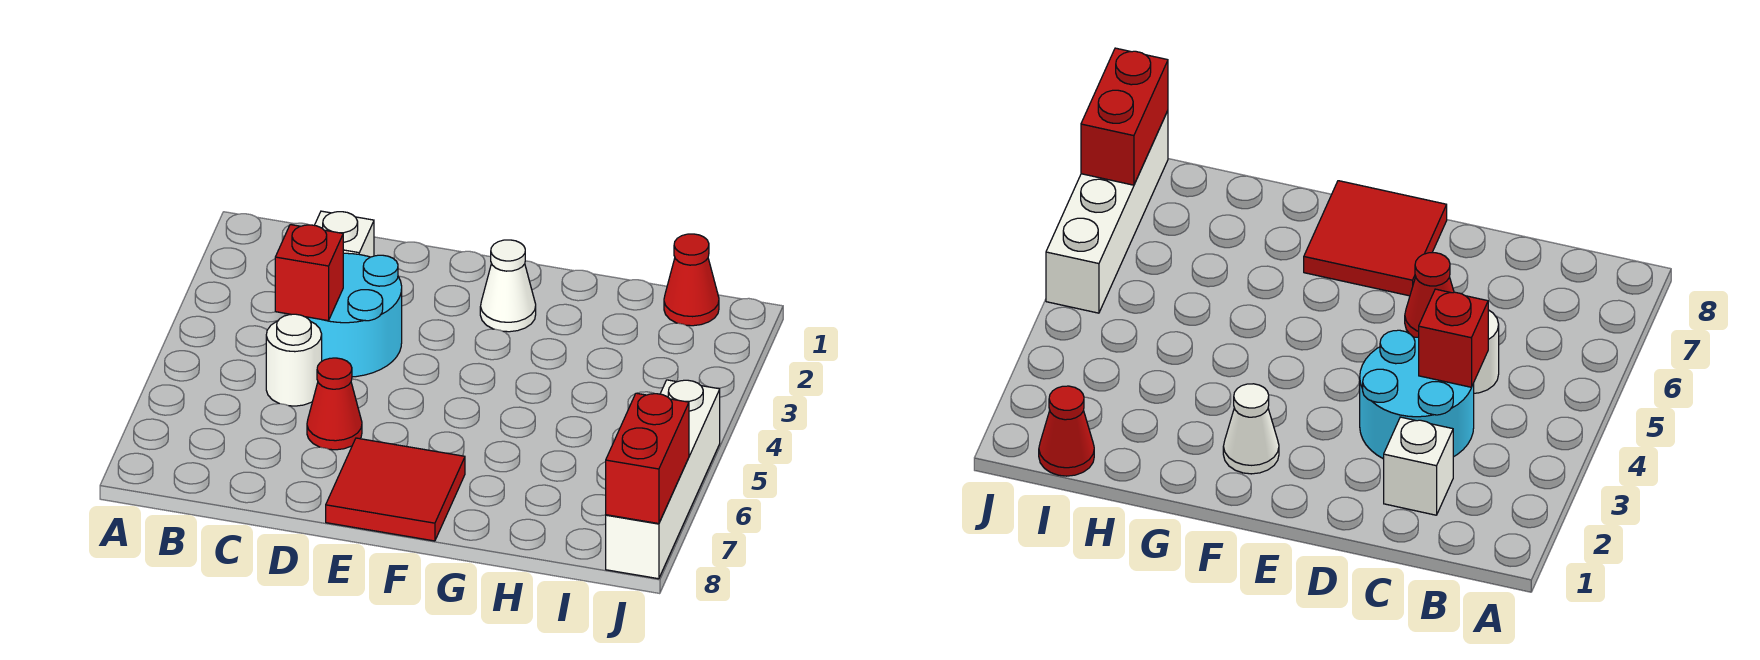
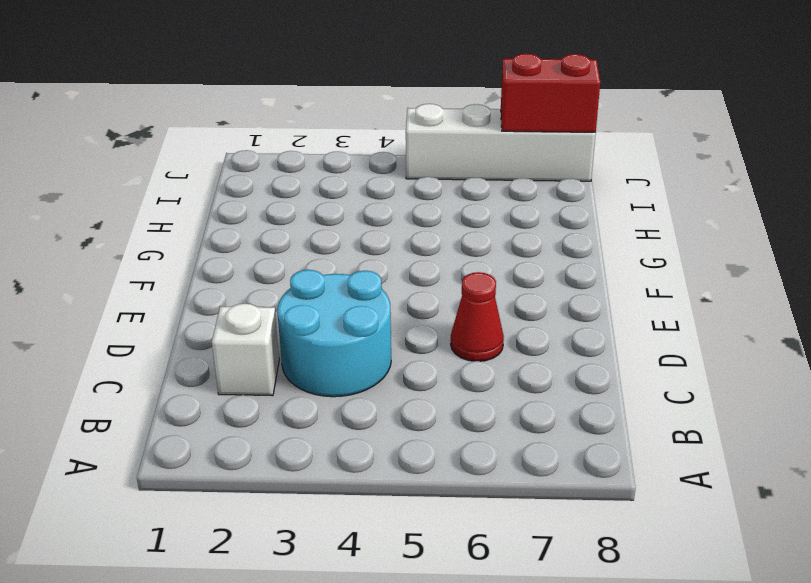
none -> white 1x1 round brick [266,314,322,406]
none -> red 2x2 tile [326,438,465,541]

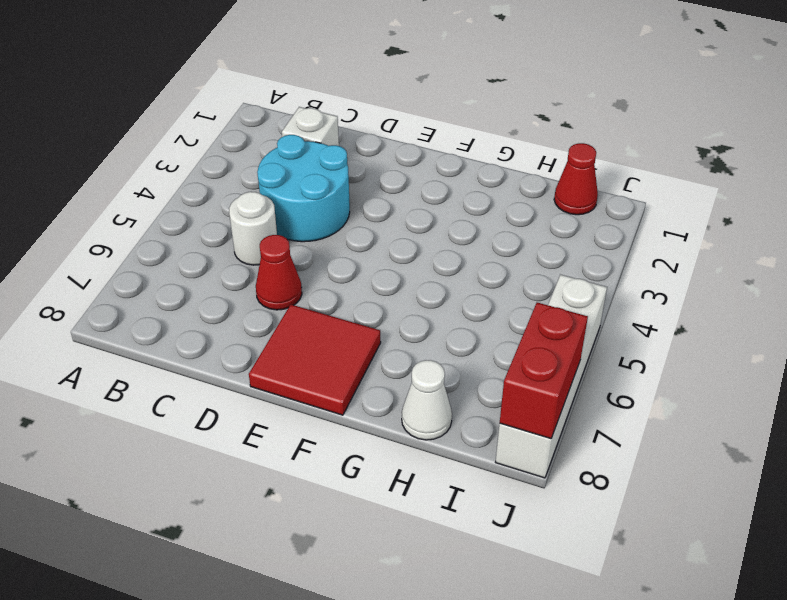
white 1x1 cone [402,360,452,440] -> white 1x1 cone moved to [480,240,536,332]
none -> red 1x1 brick [275,225,343,321]

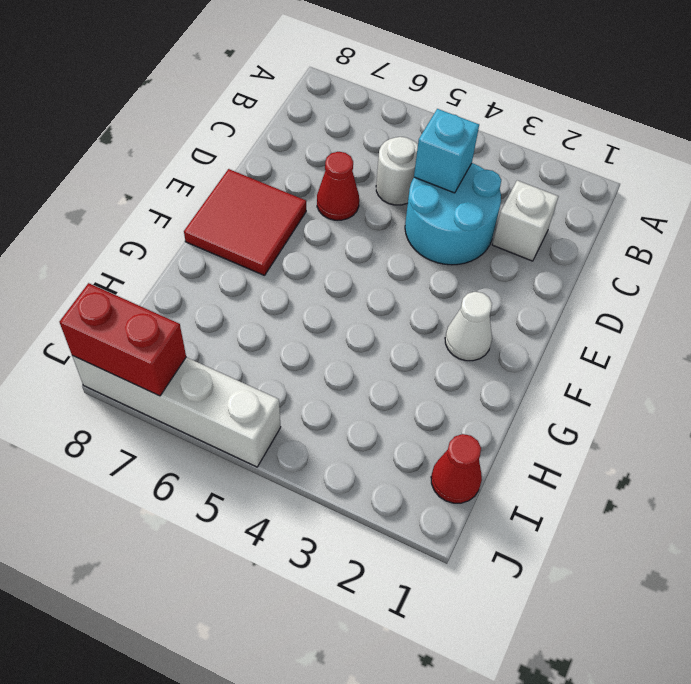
cyan 1x1 brick [414,109,479,193] -> red 1x1 brick [275,225,343,321]

